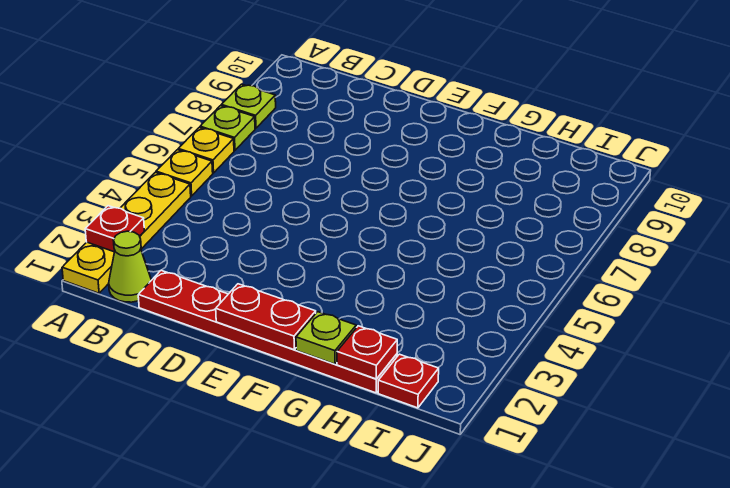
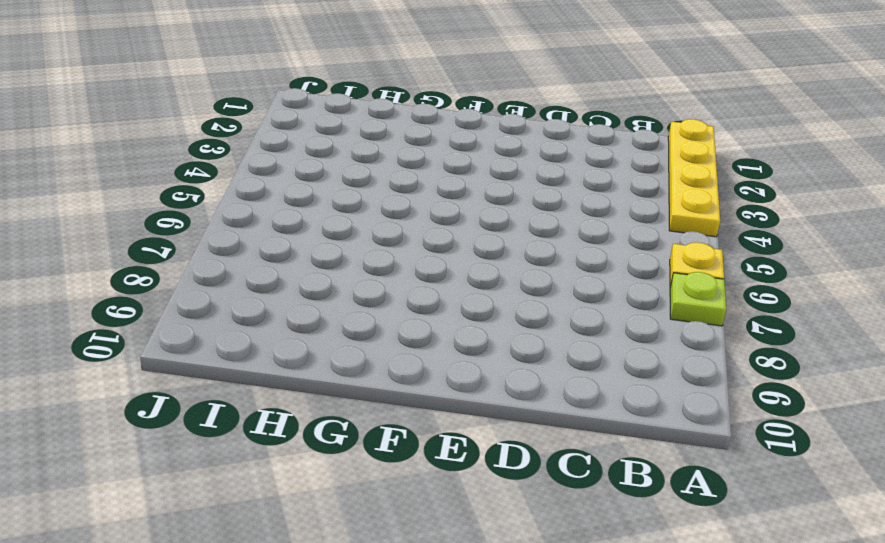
none -> yellow 1x1 plate [156,150,213,196]
none -> lime 1x1 plate [221,84,276,128]
none -> lime 1x1 cone [109,231,151,302]

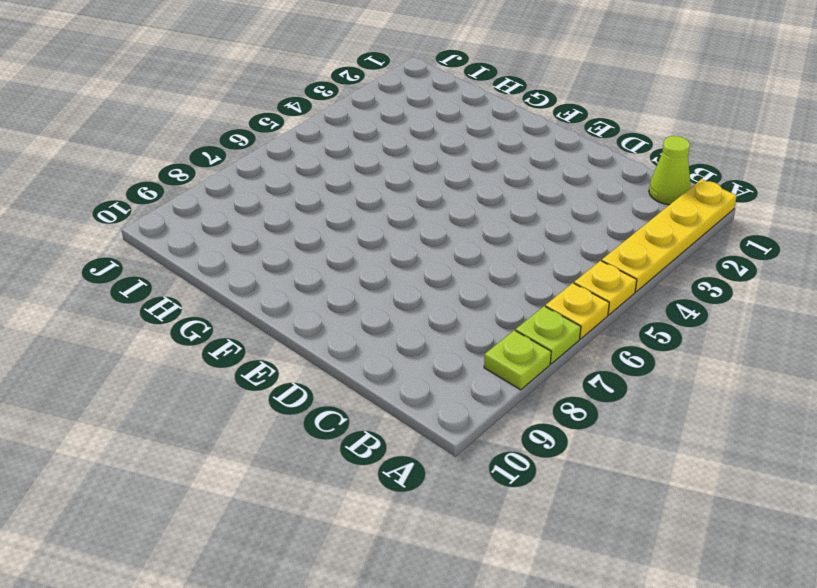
none -> red 1x6 plate [138,270,397,393]
none -> red 1x1 plate [378,354,439,408]
none -> red 1x1 plate [85,206,144,252]

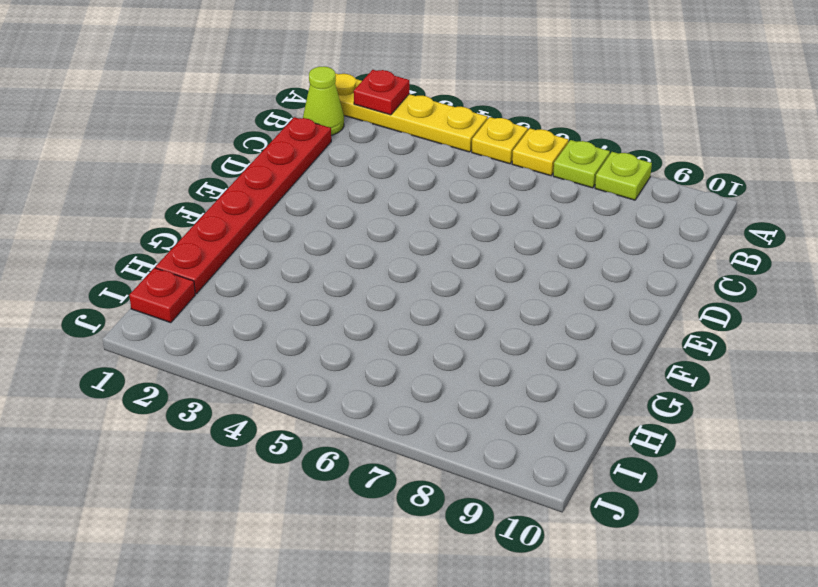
none -> red 1x2 plate [216,284,316,350]
none -> lime 1x1 plate [296,312,356,364]
none -> red 1x1 plate [337,326,397,379]

